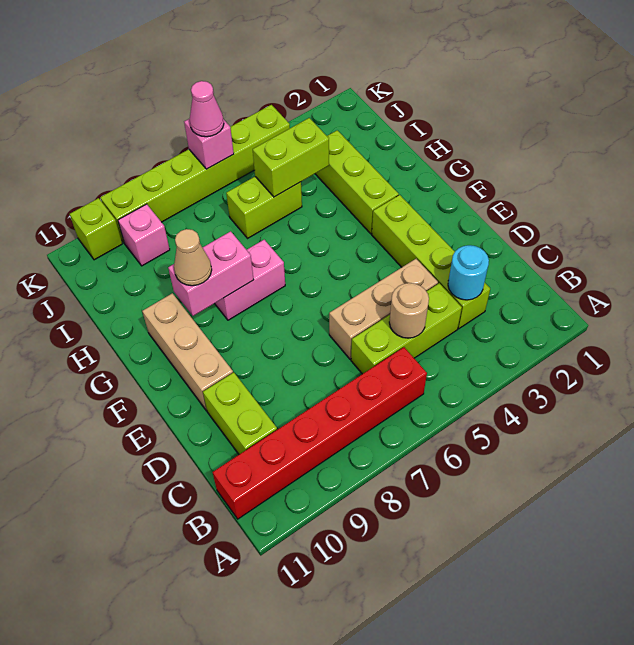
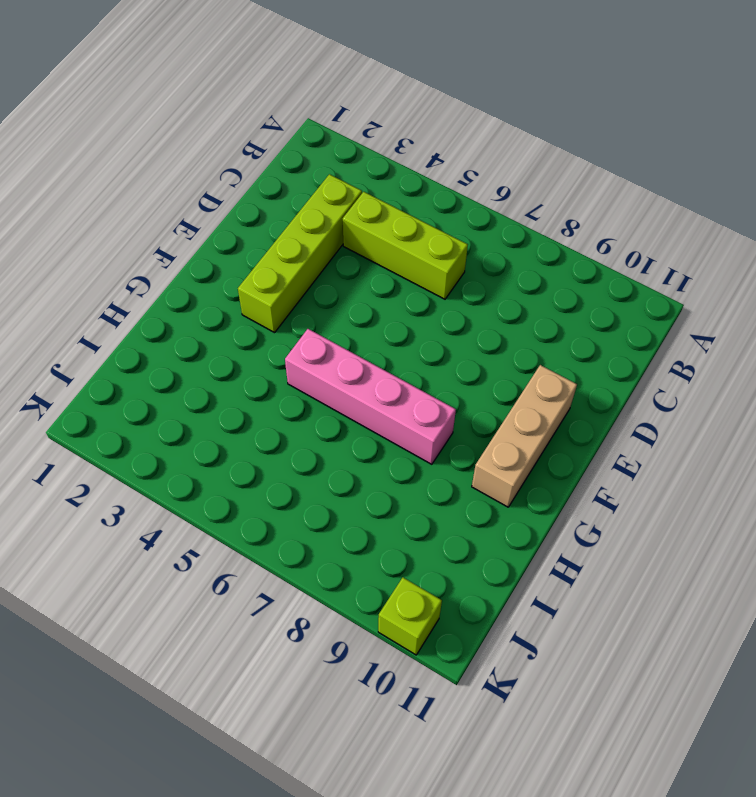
pink 1x4 brick [285,329,456,464] -> pink 1x2 brick [214,240,285,320]
none -> red 1x6 brick [213,347,427,519]
none -> lime 1x2 brick [203,372,277,454]
none -> tan 1x3 brick [329,259,438,359]

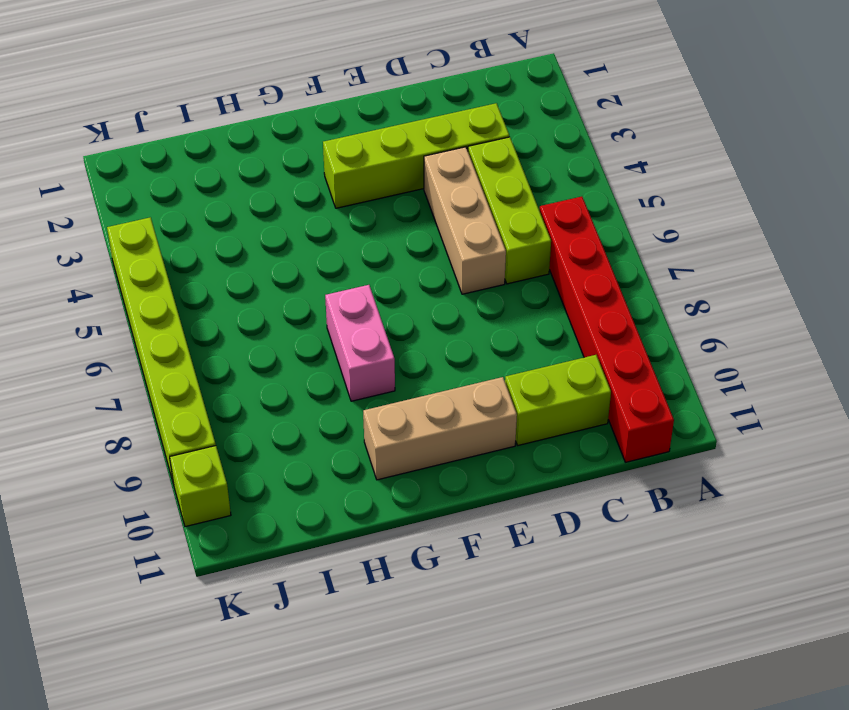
none -> lime 1x3 brick [315,130,399,234]
none -> lime 1x2 brick [226,177,302,238]
none -> pink 1x1 brick [118,204,170,266]

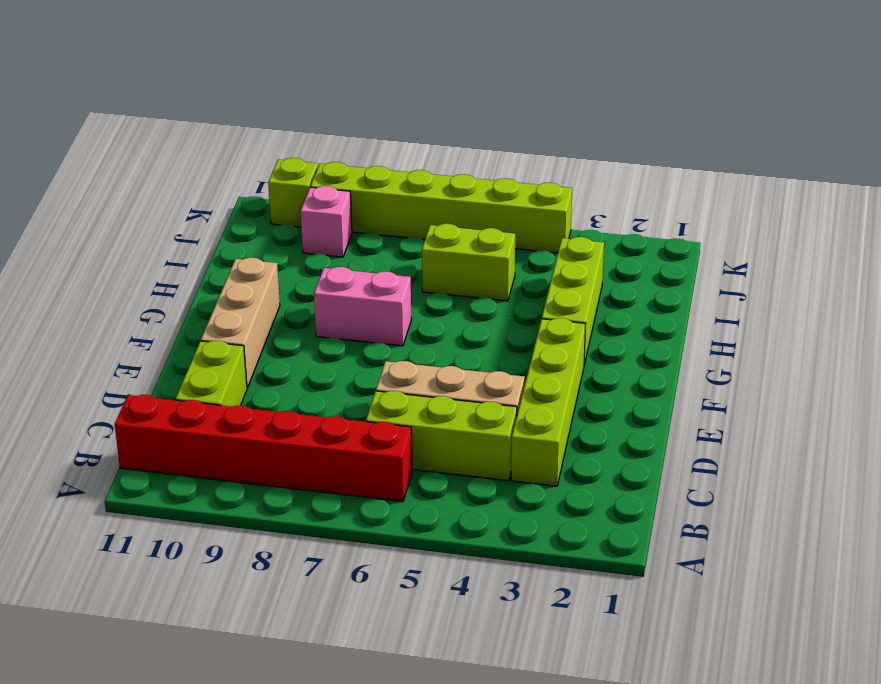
none -> cyan 1x1 round brick [448,245,489,300]
none -> tan 1x1 round brick [389,283,429,338]
none -> pink 1x2 brick [168,231,254,316]

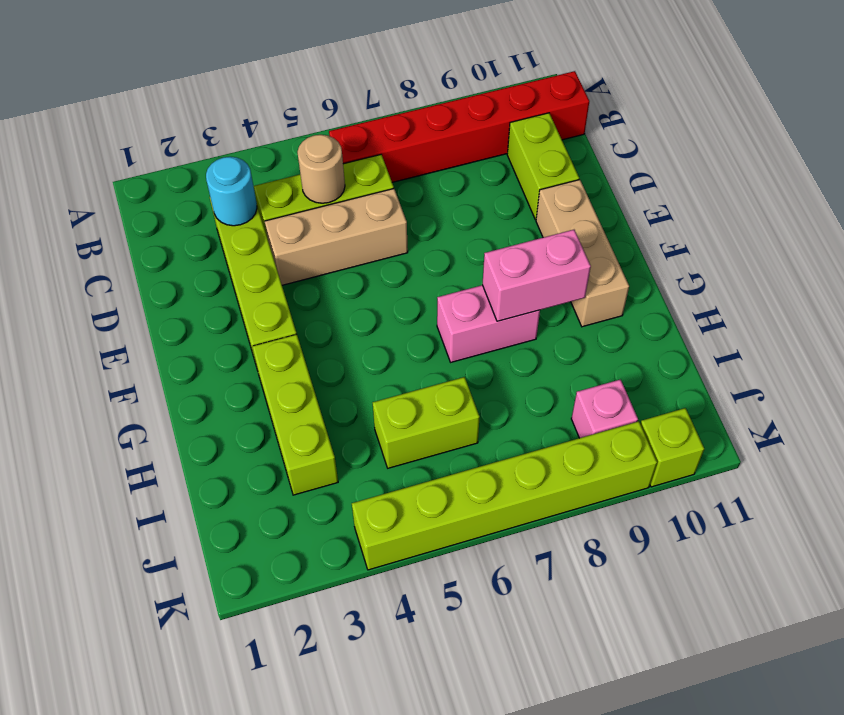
none -> lime 1x2 brick [253,118,329,197]
none -> pink 1x1 brick [184,119,234,169]
none -> tan 1x1 cone [174,229,212,286]

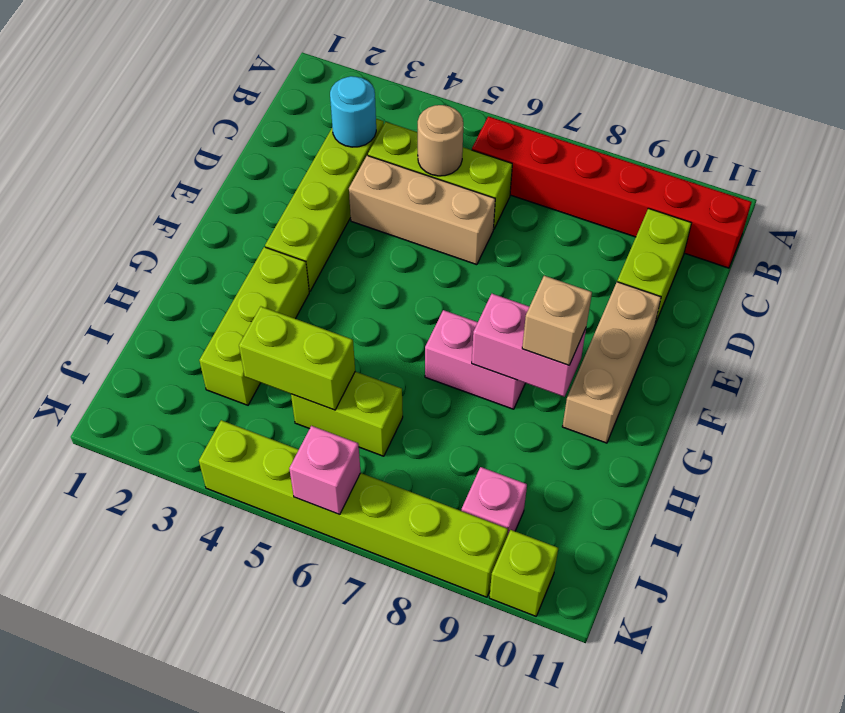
tan 1x1 brick [522,276,592,365] -> tan 1x1 cone [174,229,212,286]
none -> pink 1x1 cone [190,81,224,137]

